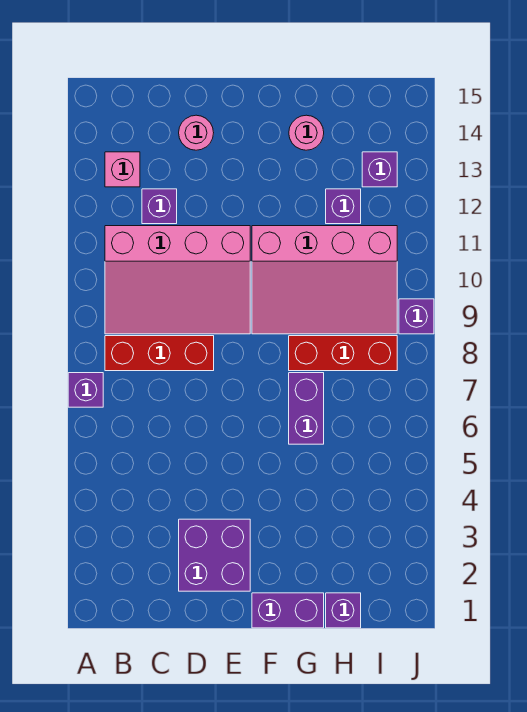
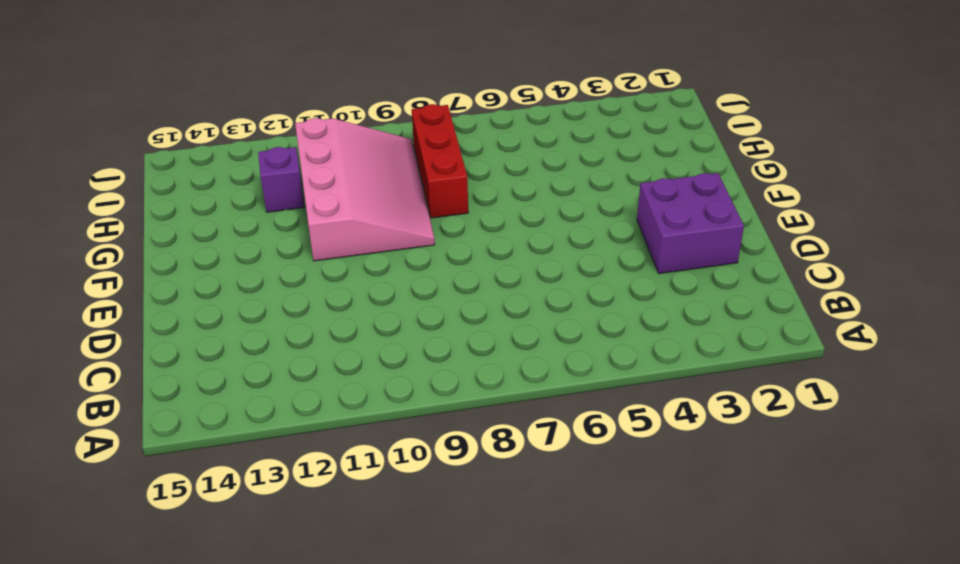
none -> purple 1x1 brick [68,373,103,407]
none -> red 1x3 brick [105,336,214,371]
none -> pink 3x4 slope [105,226,250,334]

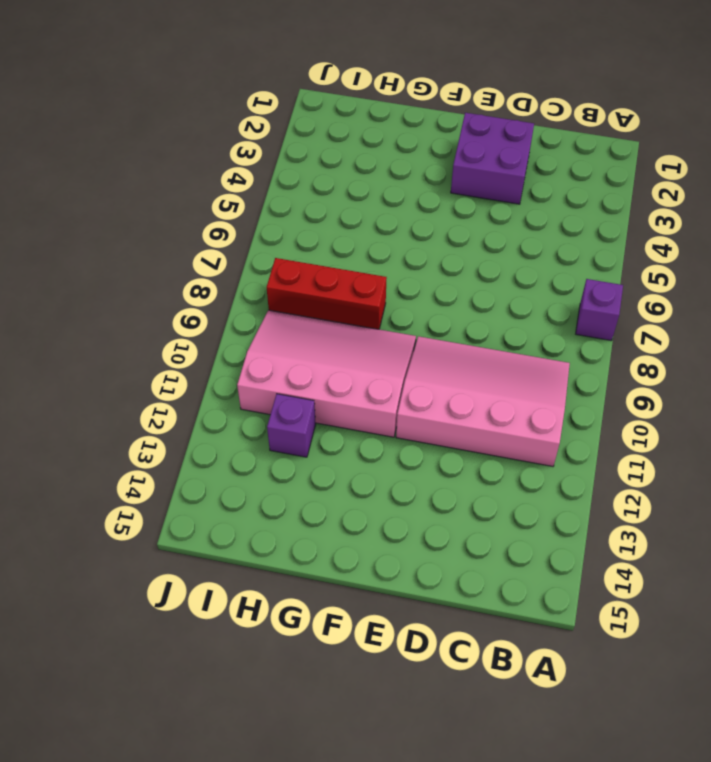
none -> red 1x3 brick [105,336,214,371]
none -> pink 1x1 brick [105,152,140,187]
none -> purple 1x1 brick [142,189,177,224]

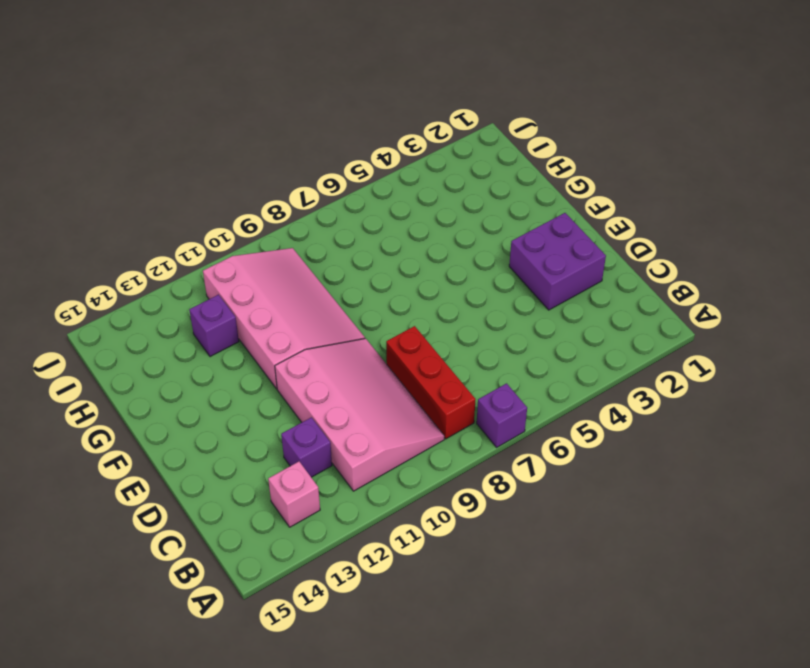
none -> pink 1x1 round brick [179,115,214,150]
none -> purple 1x2 brick [252,593,324,628]
none -> purple 1x2 brick [289,373,324,444]

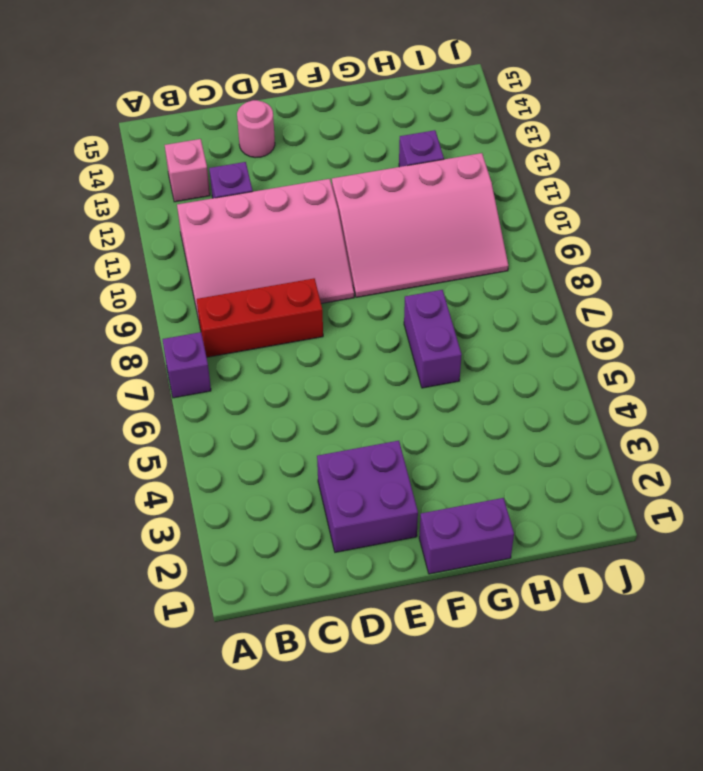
none -> red 1x3 brick [289,336,397,371]
none -> pink 1x1 round brick [289,115,324,150]
none -> purple 1x1 brick [326,593,361,628]

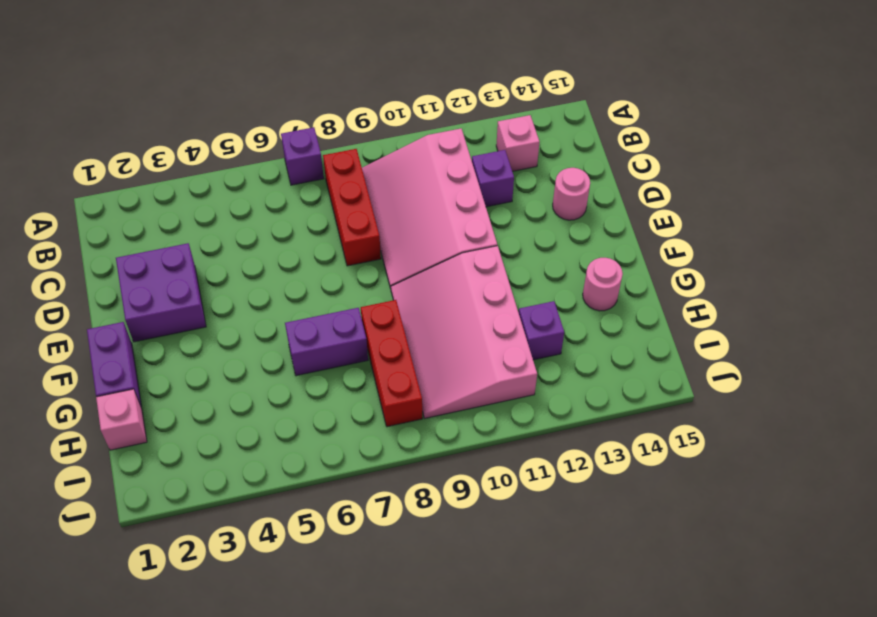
pink 1x1 brick [96,389,147,450] -> purple 1x1 brick [326,593,361,628]
none -> purple 1x1 brick [362,152,397,187]
none -> purple 1x1 brick [399,299,434,334]

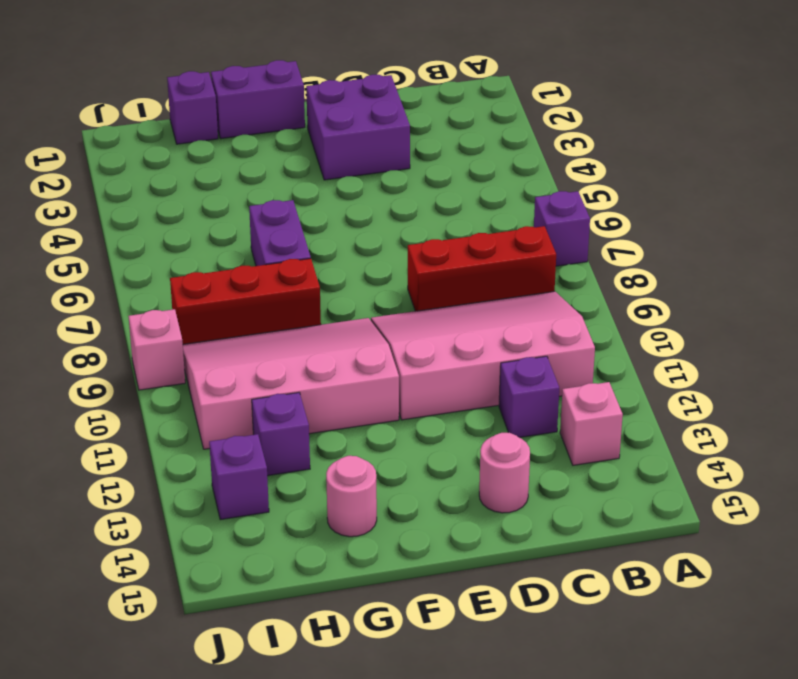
pink 1x1 brick [128,309,185,390] -> purple 1x1 brick [399,299,434,334]

